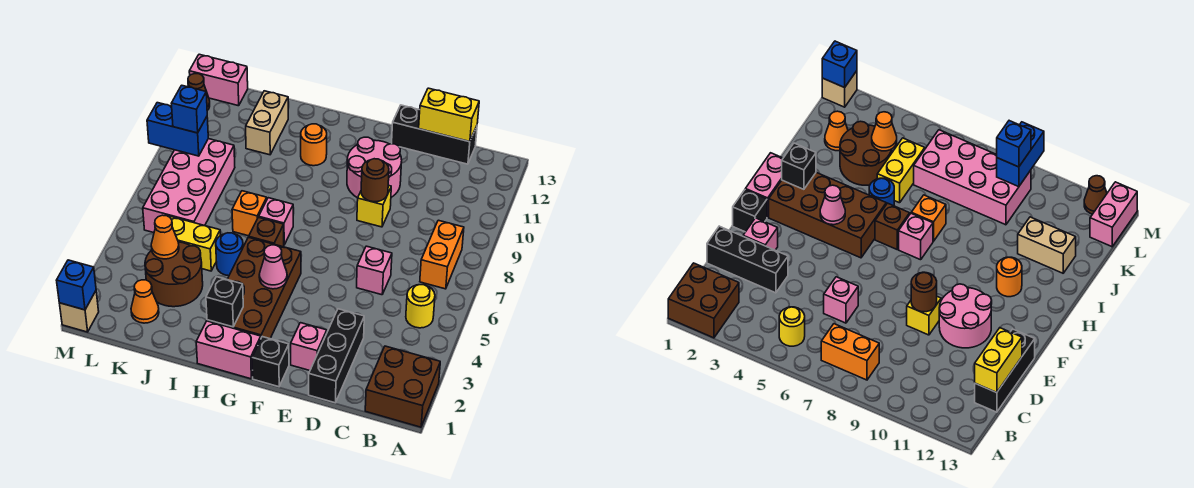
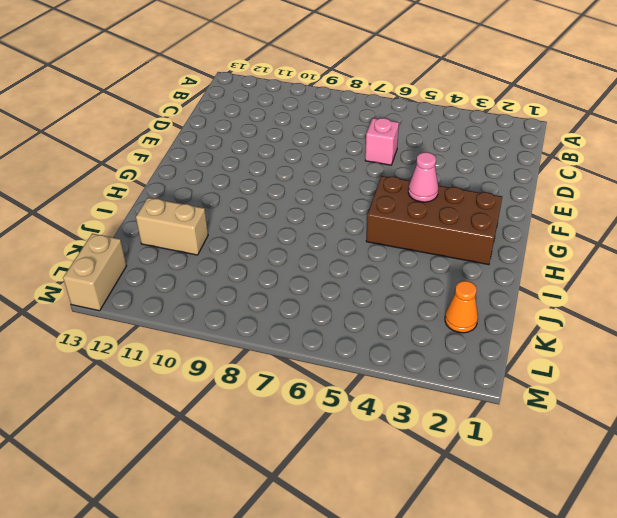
tan 1x2 brick [63,234,126,311] -> pink 1x2 brick [189,54,248,106]
none -> brown 2x2 brick [365,346,440,427]
none -> yellow 1x1 round brick [406,285,435,328]
none -> orange 1x2 brick [420,220,464,289]
none -> black 1x3 brick [392,105,477,164]

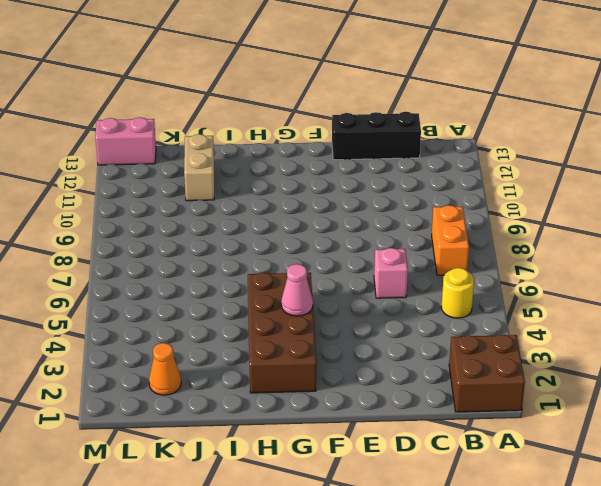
none -> black 1x3 brick [309,309,364,403]
none -> pink 1x1 brick [291,323,327,371]
none -> yellow 1x1 brick [357,185,391,227]
none -> pink 2x2 round brick [347,137,402,198]

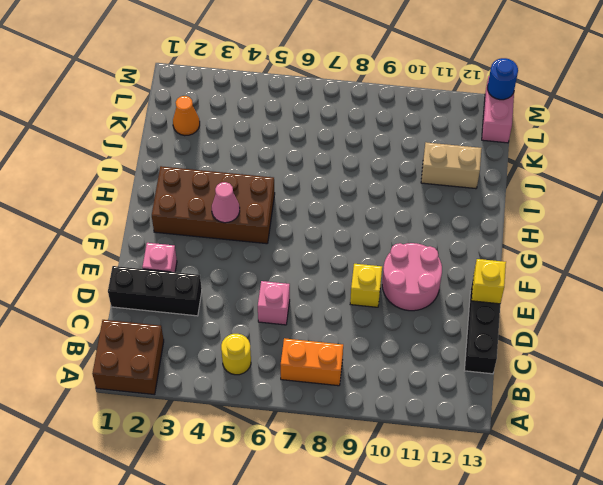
yellow 1x1 brick [472,259,506,304] -> none
blue 1x1 round brick [487,58,518,100] -> blue 1x1 round brick moved to [216,233,243,276]
none -> black 1x1 brick [252,337,289,387]
none -> pink 1x2 brick [196,321,261,379]
none -> brown 1x1 brick [249,217,284,247]
none -> pink 1x1 brick [259,198,293,245]

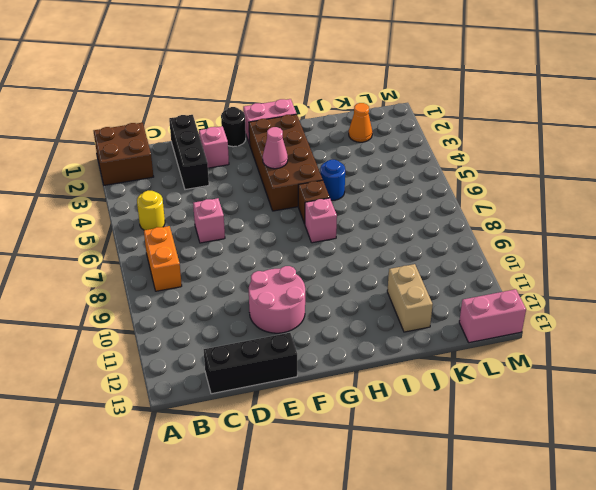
black 1x1 round brick [221,107,246,147] -> black 1x1 brick [252,337,289,387]
none -> yellow 1x1 brick [357,185,391,227]
none -> orange 1x1 round brick [301,124,327,166]
none -> orange 1x1 brick [232,191,267,236]
none -> brown 2x2 round brick [145,242,203,307]

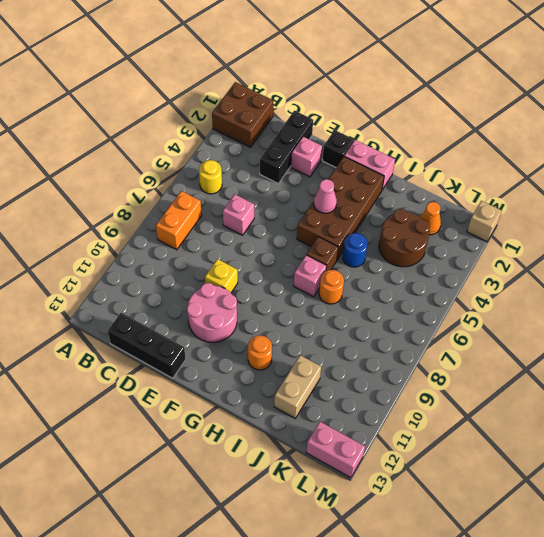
orange 1x1 round brick [319,270,344,304] -> orange 1x1 brick [232,191,267,236]
none -> yellow 1x2 brick [168,216,220,271]
none -> pink 2x4 brick [143,139,235,233]
none -> brown 1x1 cone [188,74,210,110]
none -> yellow 1x2 brick [419,88,479,142]

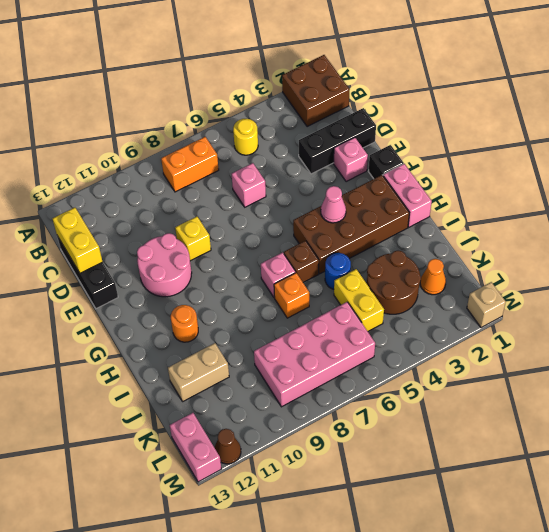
none -> brown 1x1 round brick [361,159,389,202]
none -> black 1x1 brick [206,277,243,327]
none -> orange 1x1 cone [151,215,179,259]
none -> blue 1x2 brick [147,103,208,156]

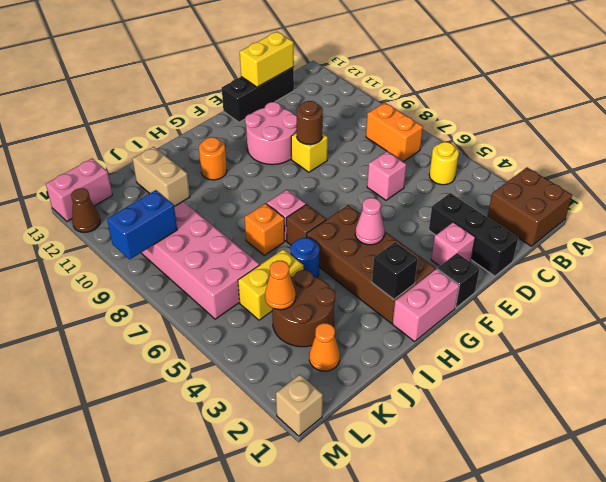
none -> blue 1x1 brick [56,260,96,310]
none -> blue 1x1 brick [171,85,207,133]

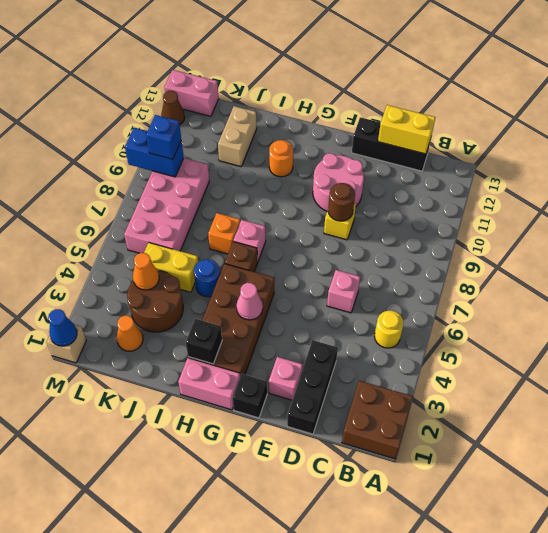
blue 1x1 cone [48,309,77,346] -> blue 1x1 brick [56,260,96,310]
none -> orange 1x2 brick [420,220,464,289]

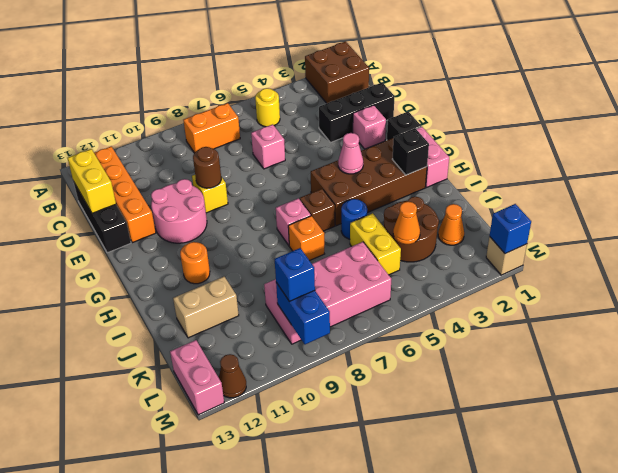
orange 1x4 brick [94,147,156,243] -> none

